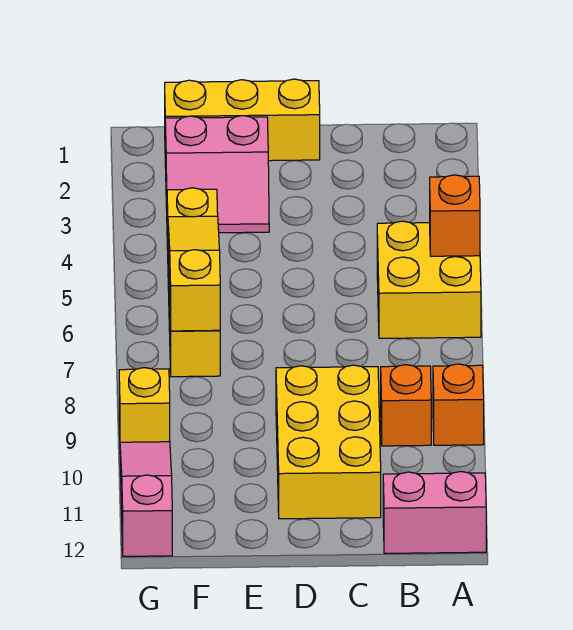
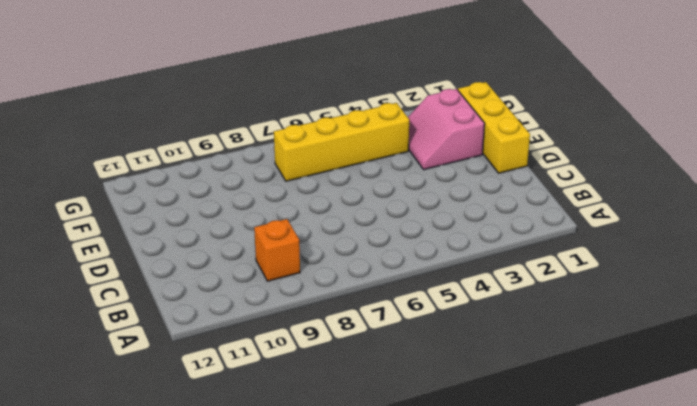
none -> yellow 2x2 brick [377,221,481,338]
none -> orange 1x1 brick [433,364,484,445]
none -> pink 1x2 brick [383,471,486,553]

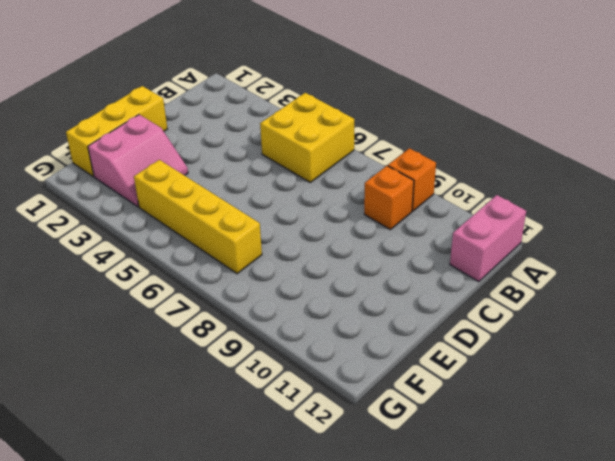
none -> yellow 2x3 brick [276,365,381,519]
none -> yellow 1x1 brick [119,368,170,442]
none -> pink 1x3 slope [120,442,172,556]

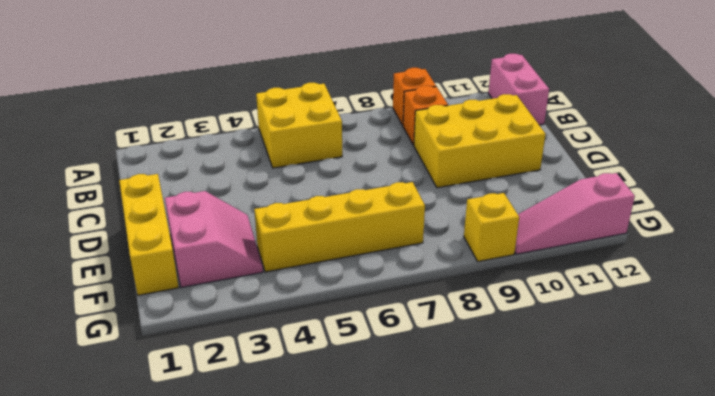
none -> orange 1x1 brick [430,175,480,256]
none -> yellow 1x3 slope [168,216,220,331]

